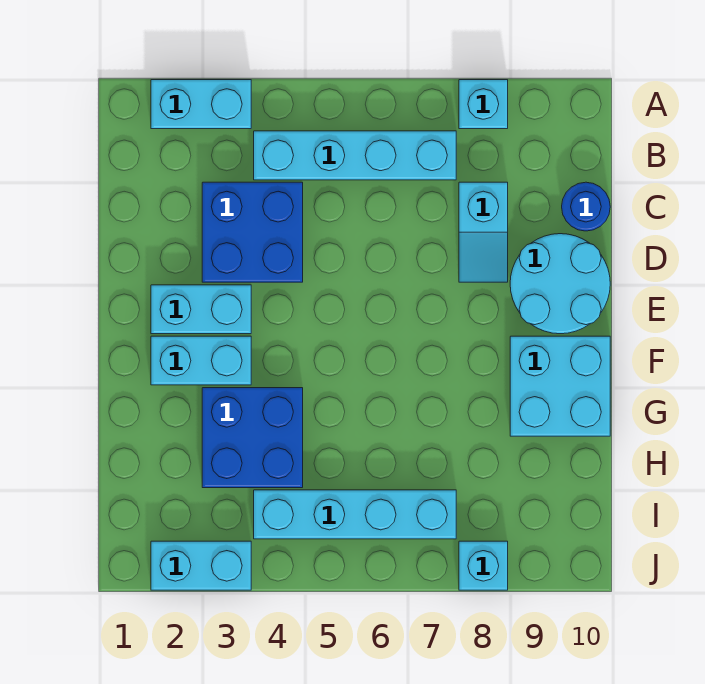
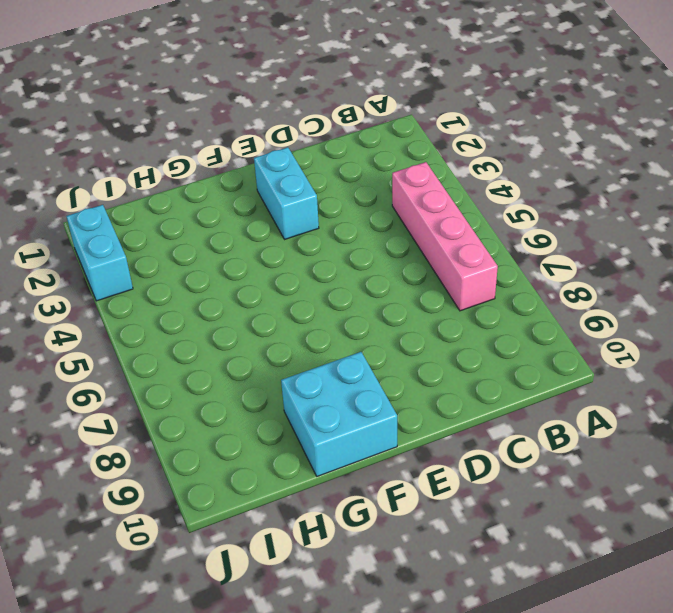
pink 1x4 brick [392,162,498,311] -> cyan 1x4 brick [254,131,456,180]
none -> cyan 1x2 brick [151,80,251,129]
none -> cyan 1x1 brick [459,80,508,129]
none -> blue 2x2 brick [202,182,303,282]

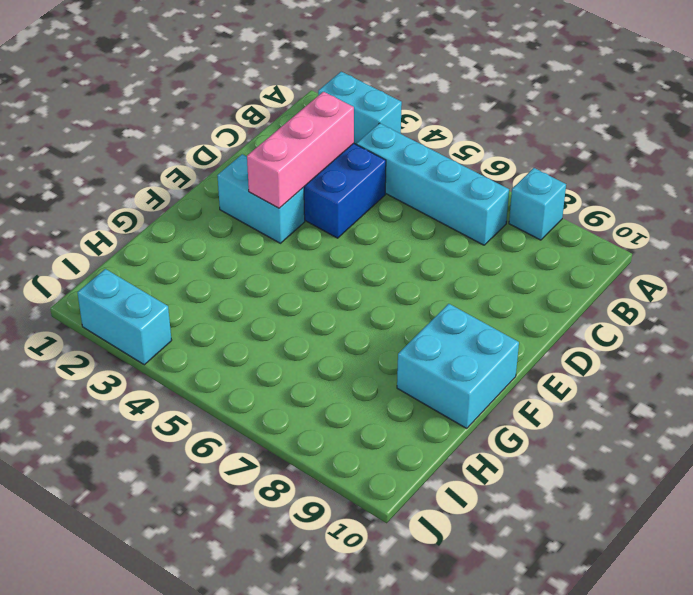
pink 1x3 brick [247,92,354,208] -> none
none -> cyan 1x2 slope [459,182,508,282]
none -> blue 1x1 round brick [562,182,610,231]
none -> cyan 2x2 round brick [510,234,610,334]

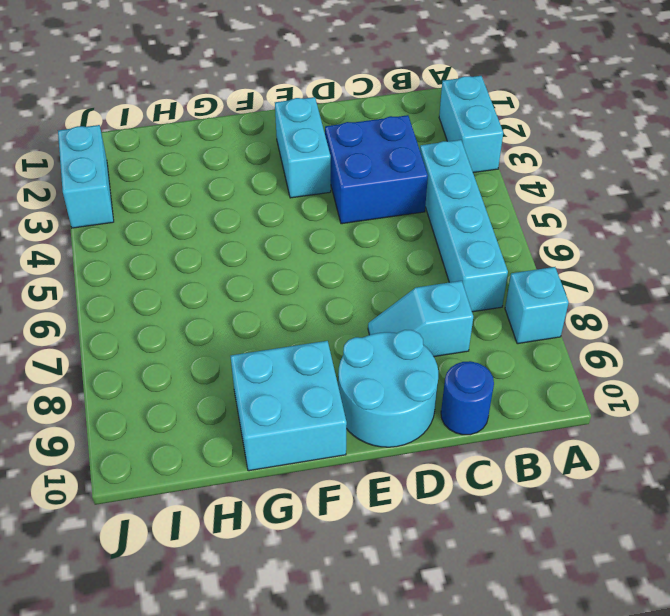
none -> cyan 1x2 brick [151,336,251,385]
none -> blue 2x2 brick [202,388,303,488]
none -> cyan 1x4 brick [254,490,456,539]

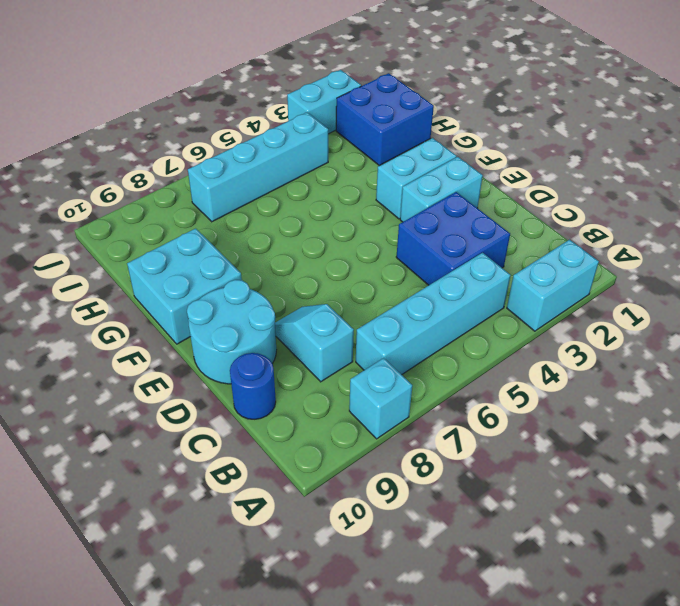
blue 2x2 brick [336,73,434,166] -> blue 2x2 brick moved to [202,388,303,488]
none -> cyan 1x1 brick [459,541,508,590]

